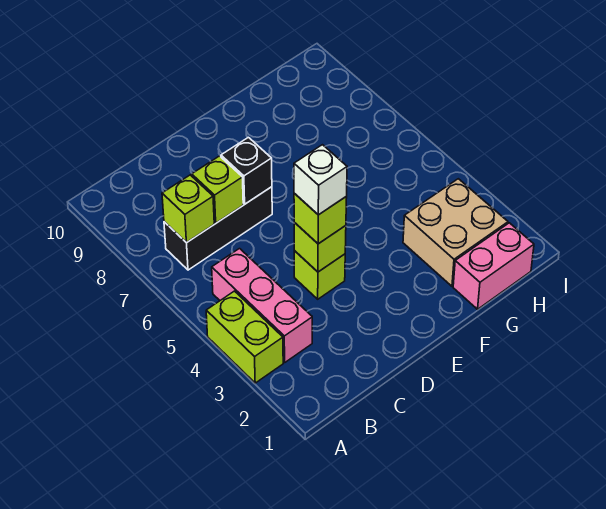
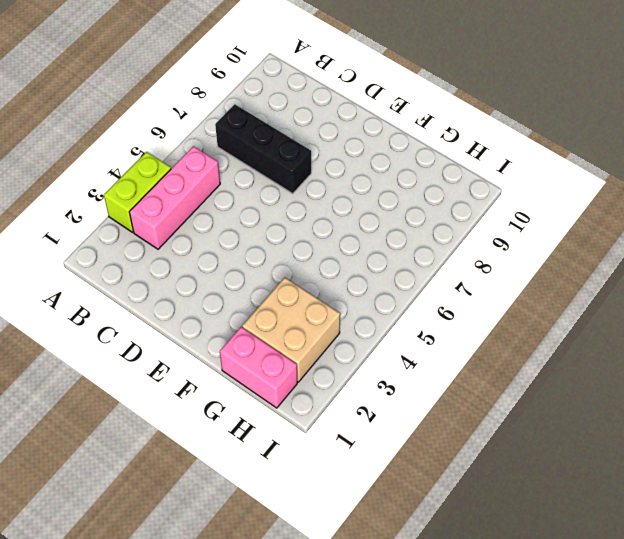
none -> lime 1x1 brick [294,251,345,299]
none -> lime 1x1 brick [162,175,214,243]
none -> lime 1x1 brick [192,156,243,223]

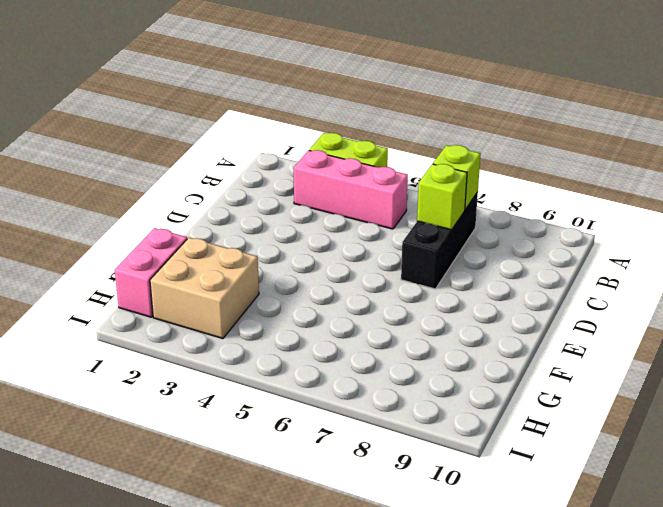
none -> lime 1x1 brick [294,251,345,299]
none -> lime 1x1 brick [294,223,346,272]
none -> black 1x1 brick [221,137,272,204]

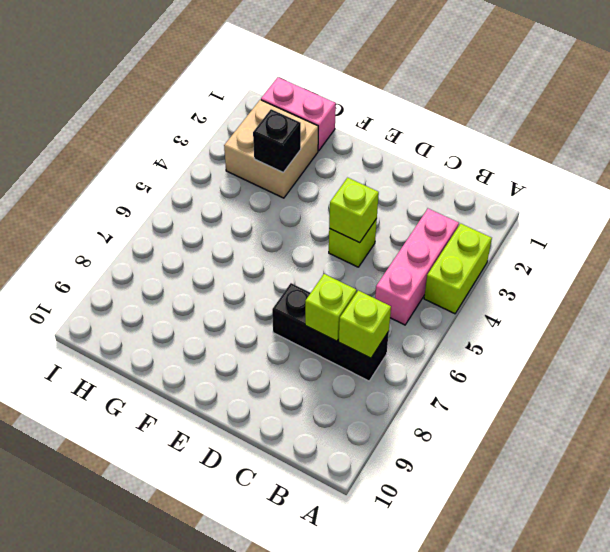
black 1x1 brick [253,109,301,172] -> black 1x1 brick moved to [221,137,272,204]
none -> lime 1x1 brick [294,193,347,244]
none -> white 1x1 brick [294,145,347,215]

